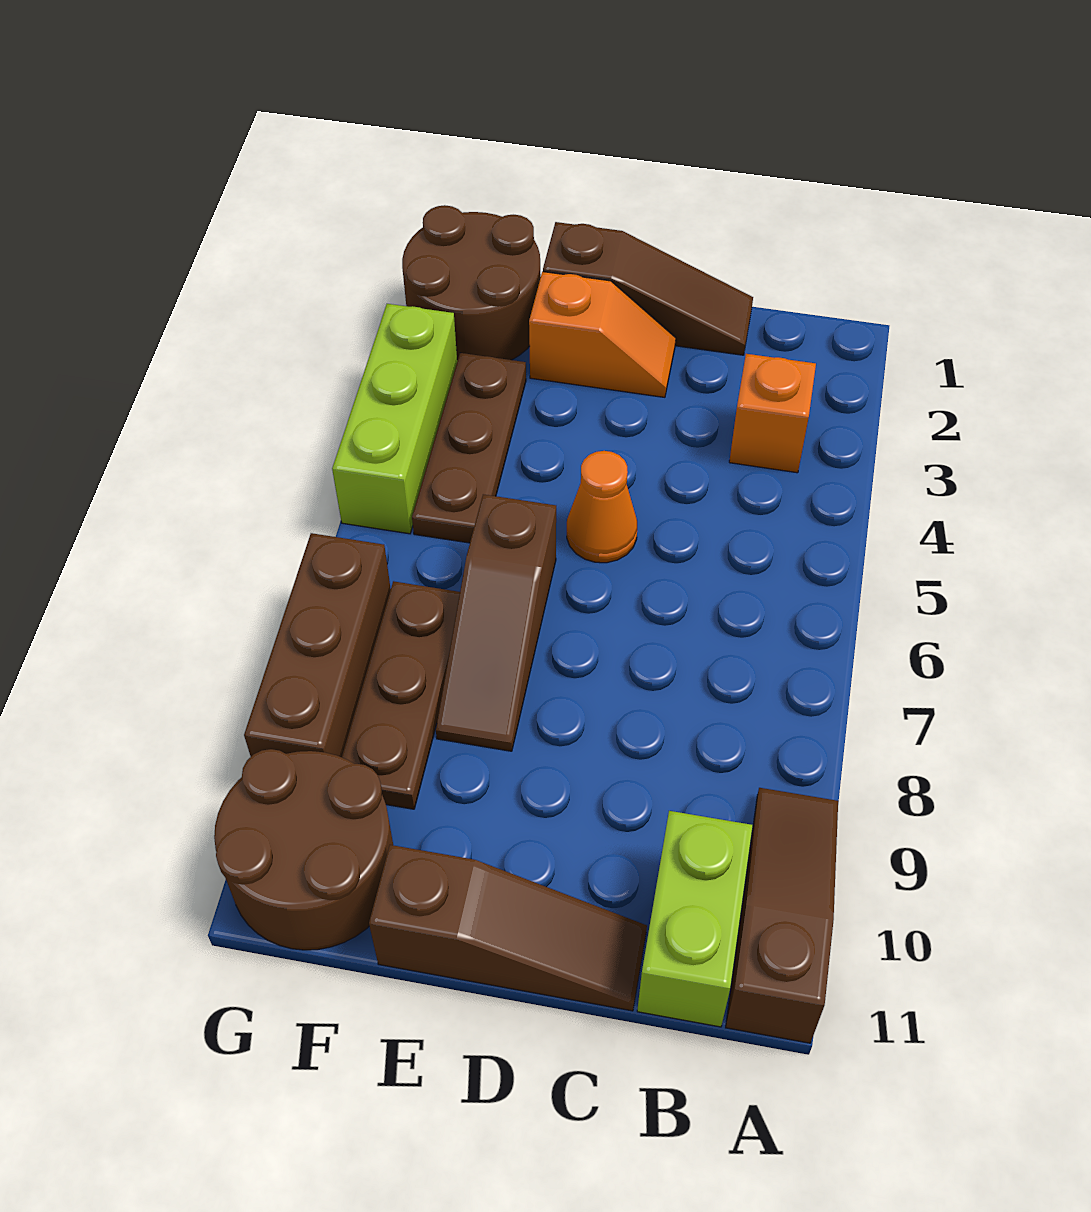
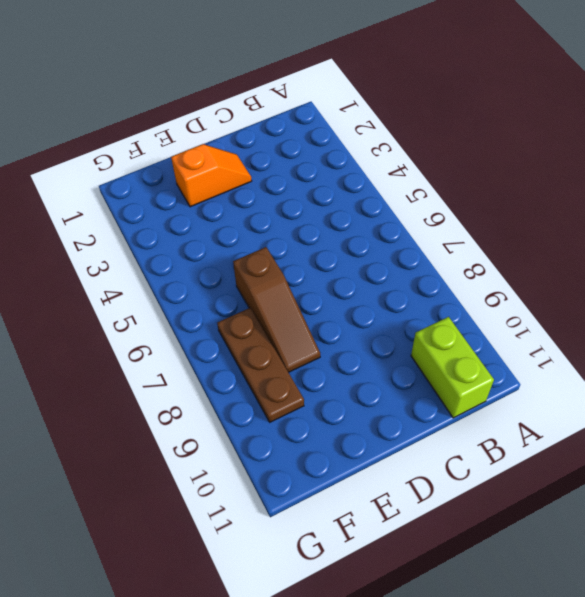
none -> brown 1x3 slope [726,788,838,1043]
none -> orange 1x1 brick [729,354,816,473]
none -> brown 1x3 slope [543,222,753,355]

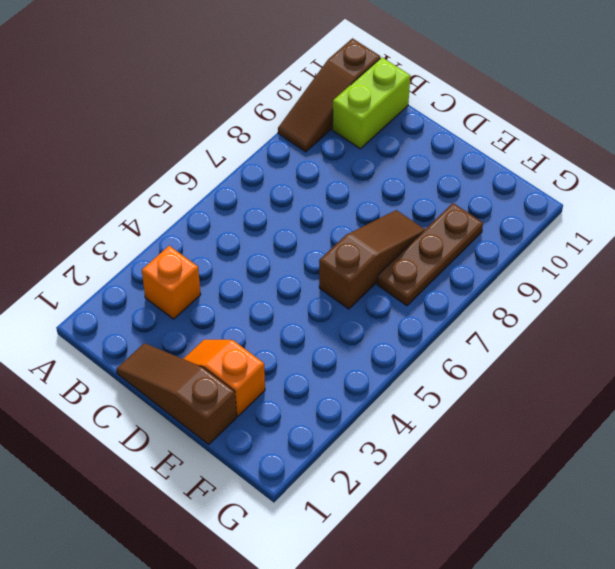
none -> brown 1x3 slope [369,845,647,1011]
none -> orange 1x1 cone [567,451,637,563]
none -> brown 2x2 round brick [402,205,541,361]

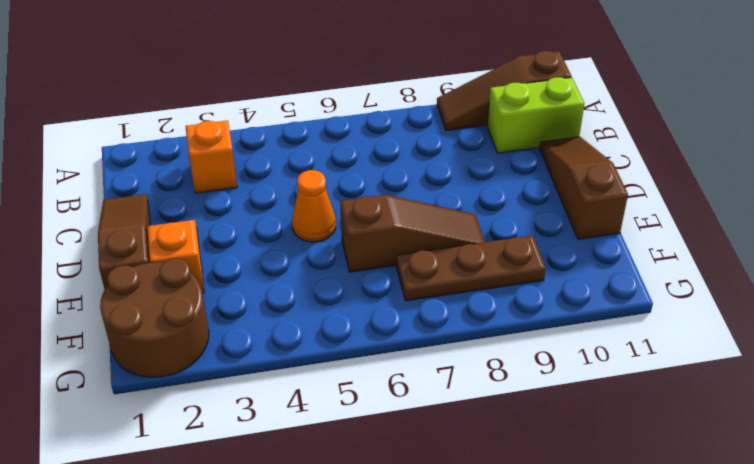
none -> brown 1x3 plate [412,353,526,543]
none -> brown 2x2 round brick [214,749,393,950]
none -> lime 1x3 brick [332,304,457,534]

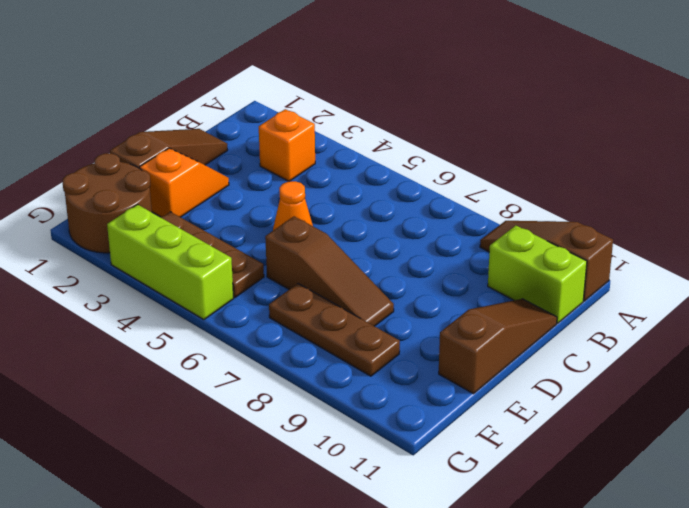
none -> brown 2x2 round brick [214,749,393,950]
none -> brown 1x3 brick [244,533,391,757]

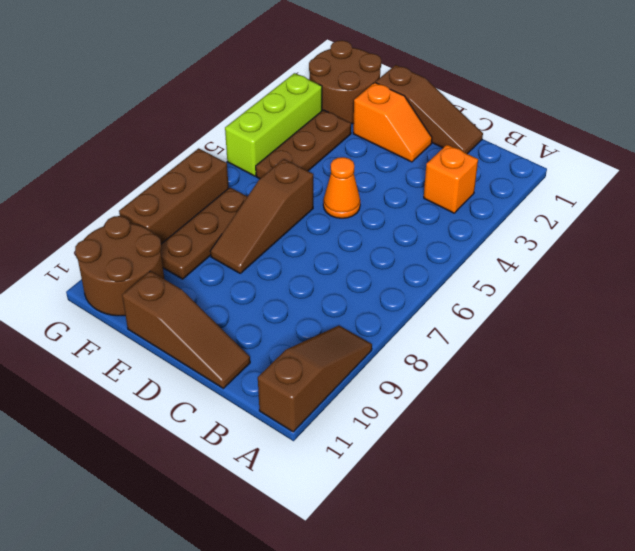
none -> lime 1x2 brick [637,811,753,1027]

